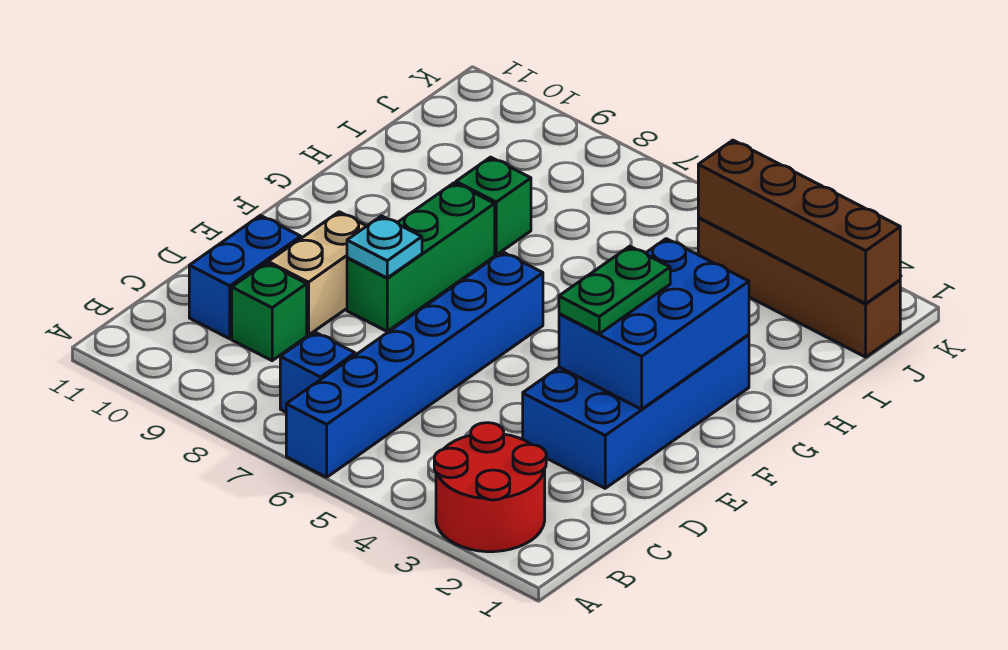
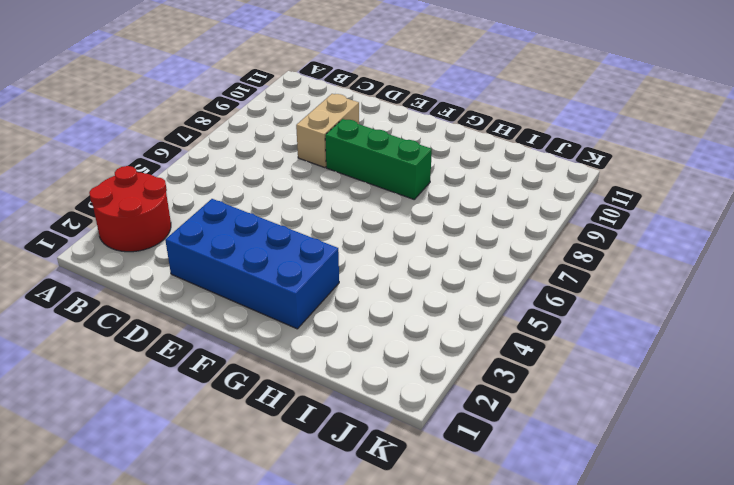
tan 1x2 brick [296,94,359,168] -> tan 1x2 brick turned to [268,212,366,335]
none -> blue 1x6 brick [286,252,543,477]
none -> blue 1x1 brick [280,332,355,412]
none -> green 1x1 brick [232,263,307,361]

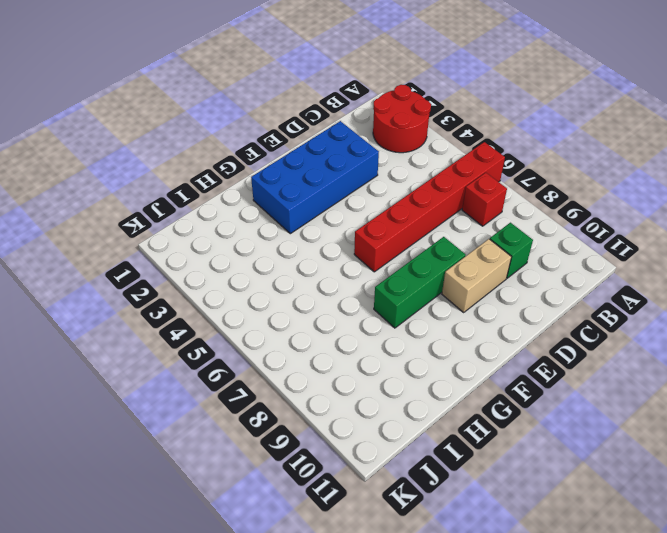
red 1x6 brick [354,142,505,272] -> blue 1x6 brick [286,252,543,477]
red 1x1 brick [462,173,507,226] -> blue 1x1 brick [280,332,355,412]
none -> blue 1x2 brick [189,215,301,339]
none -> green 1x1 brick [456,157,531,255]
none -> brown 1x4 brick [698,218,900,357]

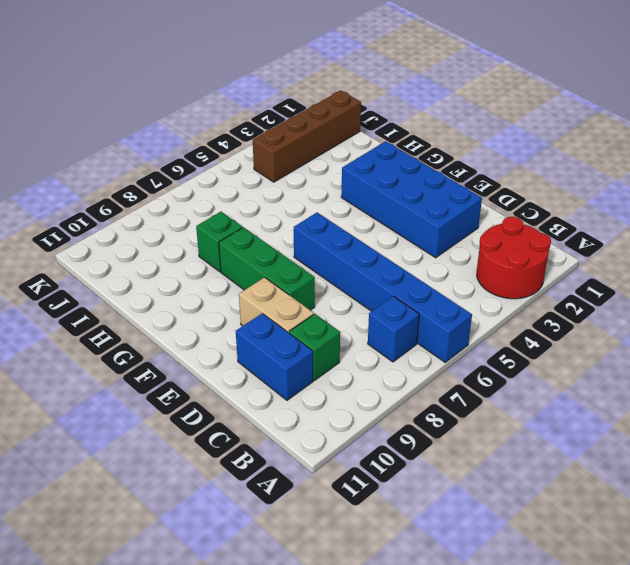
none -> blue 2x3 brick [559,239,749,409]
none -> cyan 1x1 plate [347,216,422,278]
none -> brown 1x4 brick [698,140,900,304]

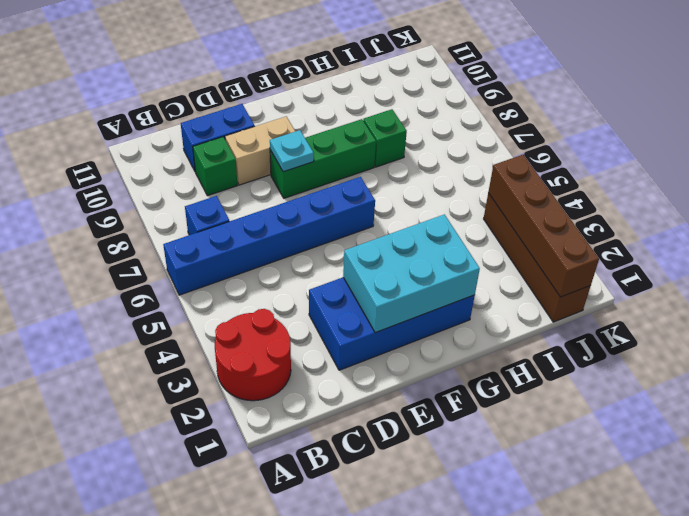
cyan 2x3 brick [343,214,480,333] -> blue 2x3 brick [559,239,749,409]
none -> green 1x2 plate [559,246,670,334]

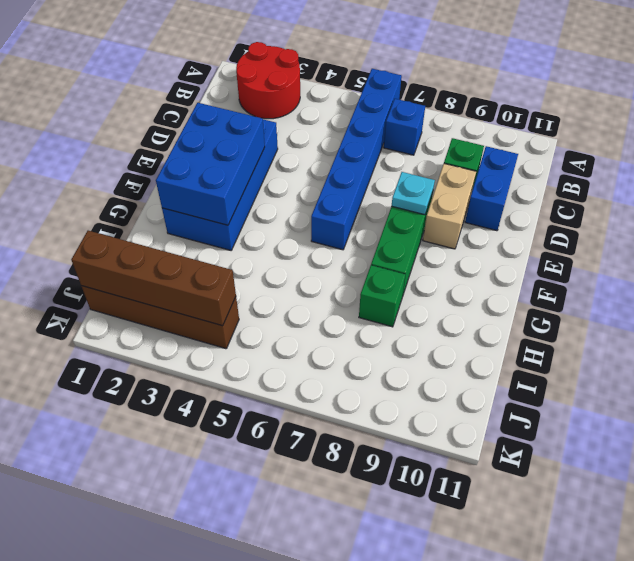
none -> green 1x2 plate [559,246,670,334]

